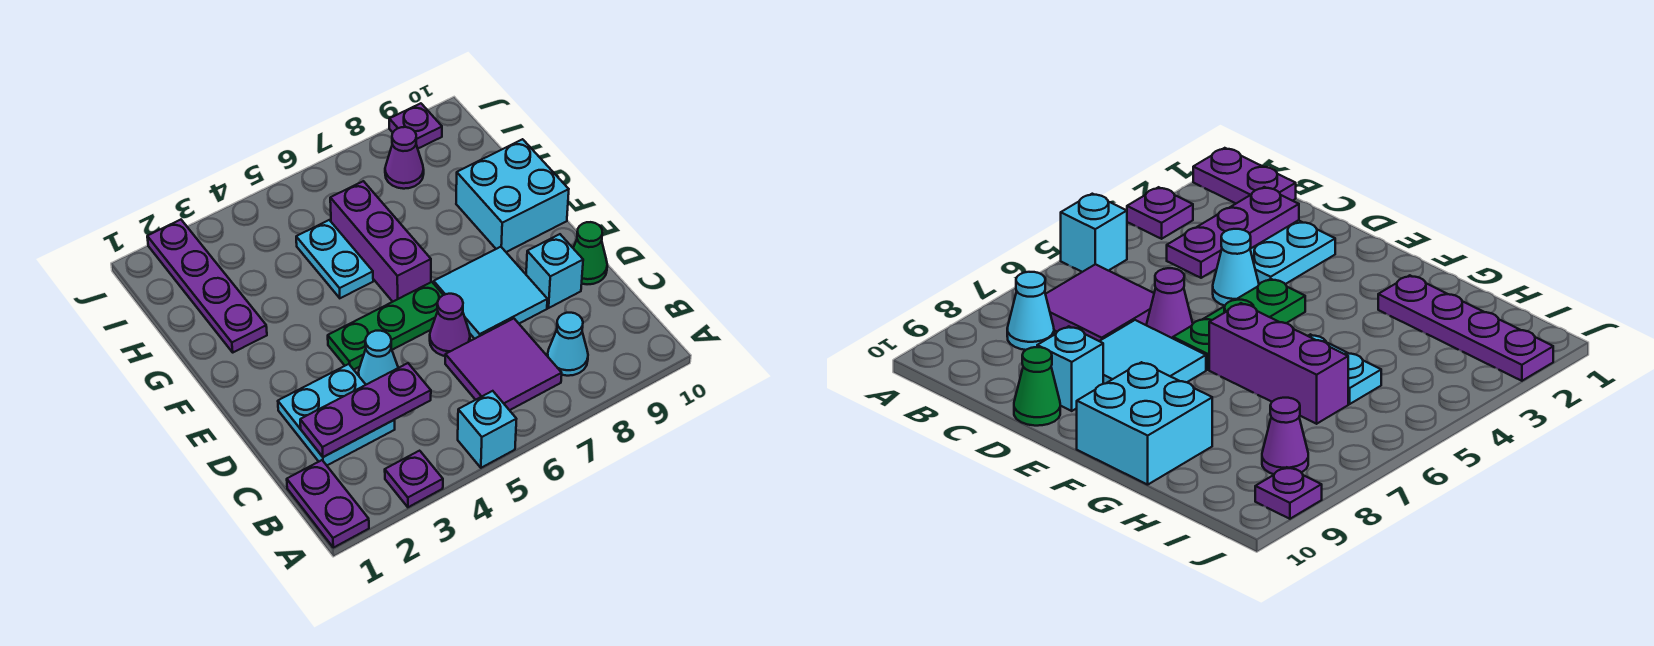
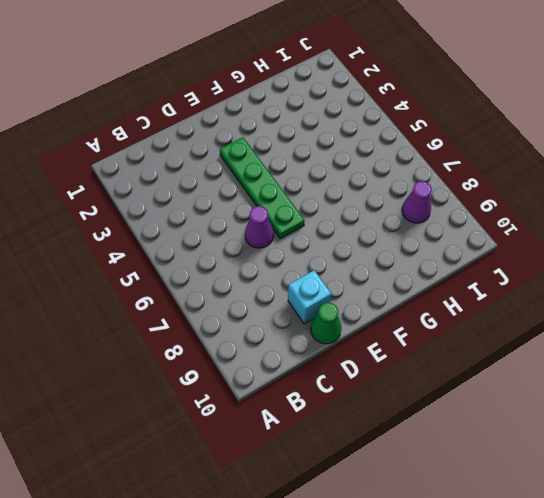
green 1x4 plate [220,137,305,238] -> green 1x3 plate [328,282,443,370]
none -> purple 1x2 plate [287,460,369,548]
none -> purple 1x1 plate [385,451,443,507]
none -> cyan 1x1 brick [458,391,516,468]

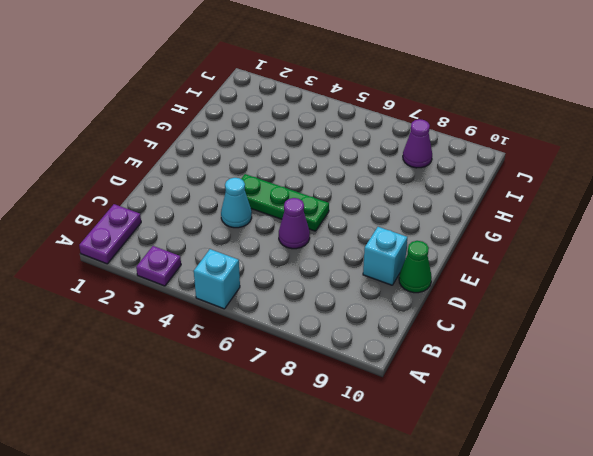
none -> purple 2x2 tile [445,319,562,410]
none -> cyan 1x1 cone [548,313,588,376]
none -> cyan 2x2 plate [278,364,395,465]

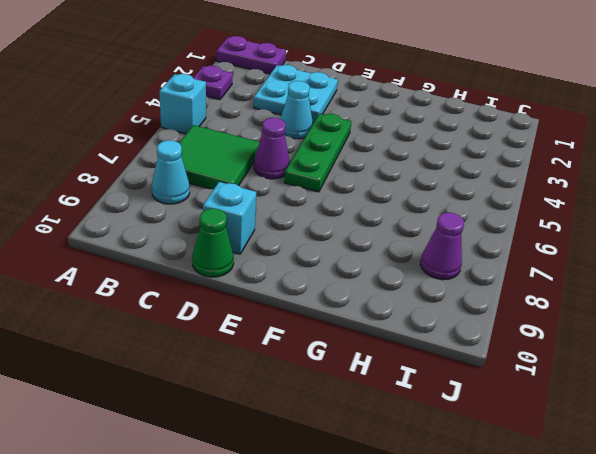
green 2x2 tile [179,125,260,190] -> purple 2x2 tile [445,319,562,410]
none -> cyan 2x2 tile [434,247,547,339]
none -> purple 1x3 brick [330,181,431,302]
none -> cyan 2x2 brick [456,139,569,252]

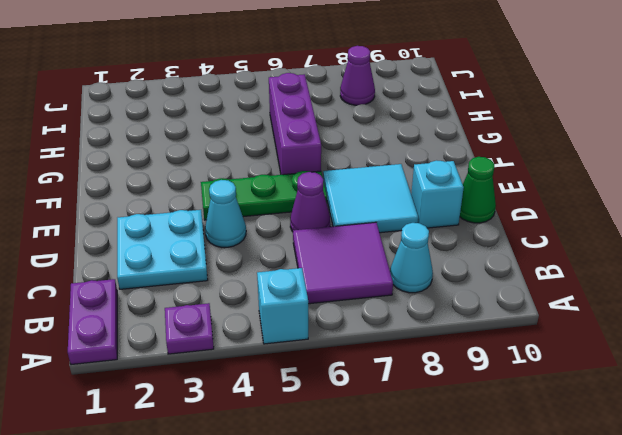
none -> cyan 2x2 brick [456,139,569,252]
none -> purple 1x4 plate [147,220,267,352]
none -> cyan 1x2 plate [296,220,373,298]

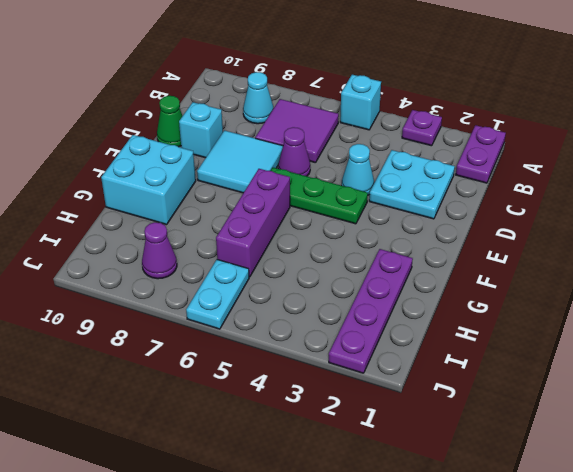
cyan 1x2 plate [186,260,249,329] -> cyan 1x2 plate moved to [296,220,373,298]
none -> purple 1x1 plate [389,103,442,148]
none -> purple 1x3 plate [300,363,431,457]

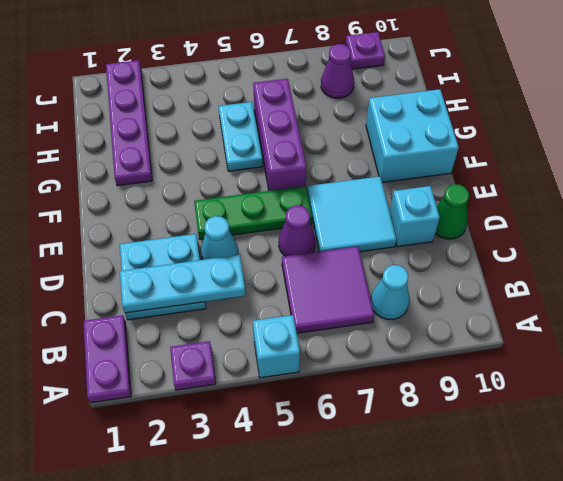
cyan 1x3 plate [120,255,246,313] -> purple 1x3 plate [300,363,431,457]

